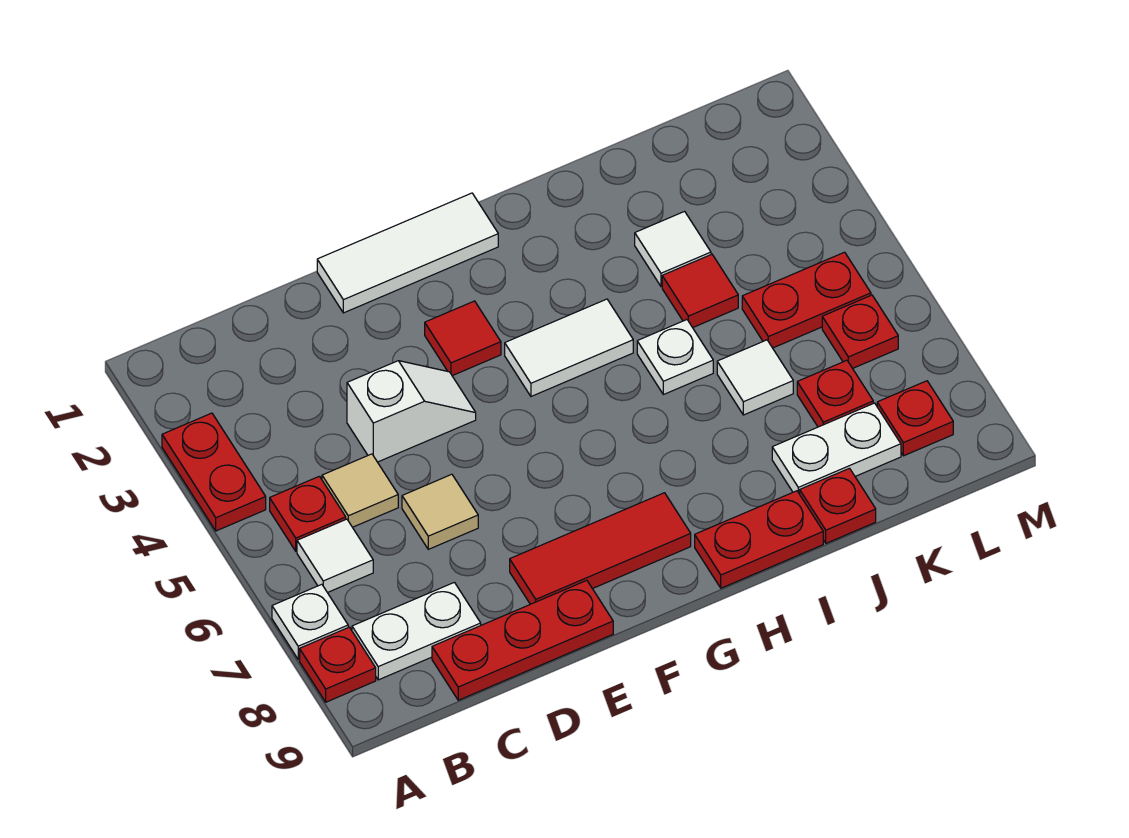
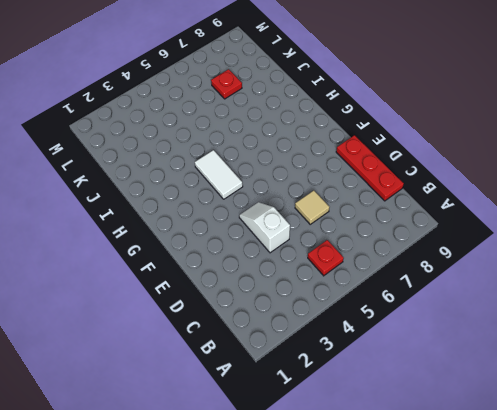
none -> red 1x2 plate [162,413,266,531]
none -> white 1x1 plate [272,584,348,659]
none -> red 1x1 plate [300,627,376,702]

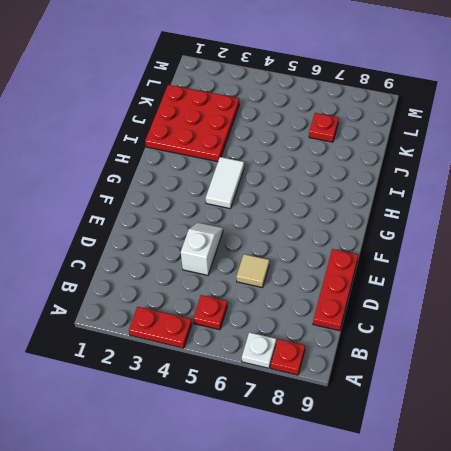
red 3x3 plate [145,85,239,162] -> white 1x1 tile [635,211,711,286]
none -> white 1x1 tile [297,519,373,593]
none -> white 1x2 plate [352,582,481,680]
none -> tan 1x1 tile [322,454,398,527]

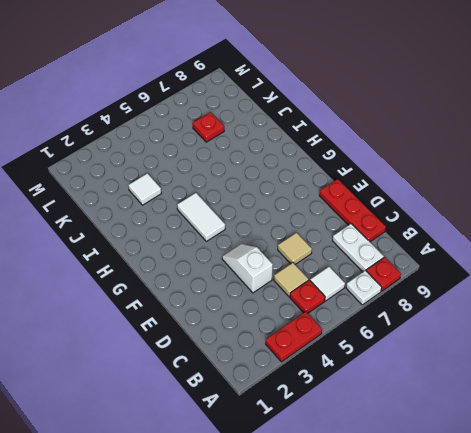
none -> white 1x3 tile [317,193,498,313]
none -> red 1x3 tile [510,493,691,604]
none -> red 1x1 tile [425,301,501,376]

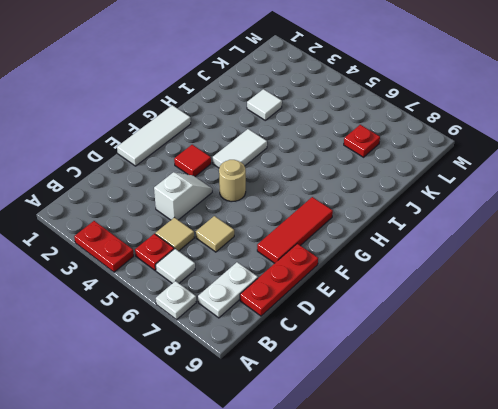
tan 1x1 round brick [219,160,246,202] -> none
none -> red 1x1 plate [300,627,376,702]
none -> red 1x2 plate [695,491,823,588]
none -> white 1x1 plate [637,320,713,395]

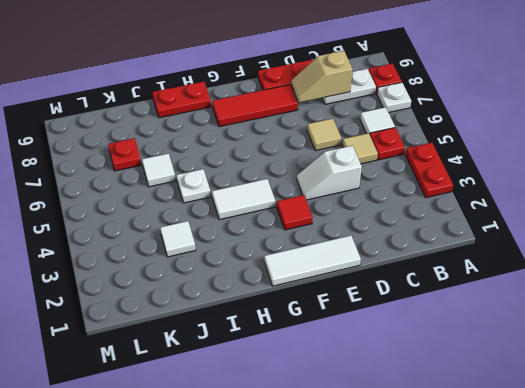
tan 1x2 slope [292,51,353,102] -> none
none -> red 1x1 tile [662,254,738,328]
none -> white 1x2 plate [772,403,901,494]
none -> red 1x1 plate [800,468,876,543]

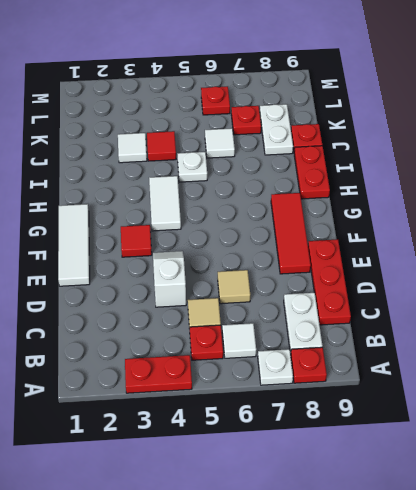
none -> red 1x2 plate [742,252,871,348]
none -> red 1x1 plate [877,381,953,456]

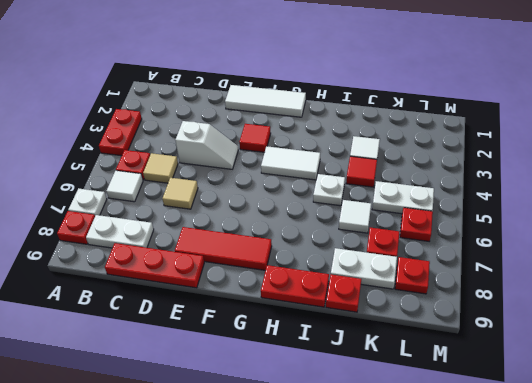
white 1x2 plate [372,181,434,214] -> red 1x2 plate [742,252,871,348]

